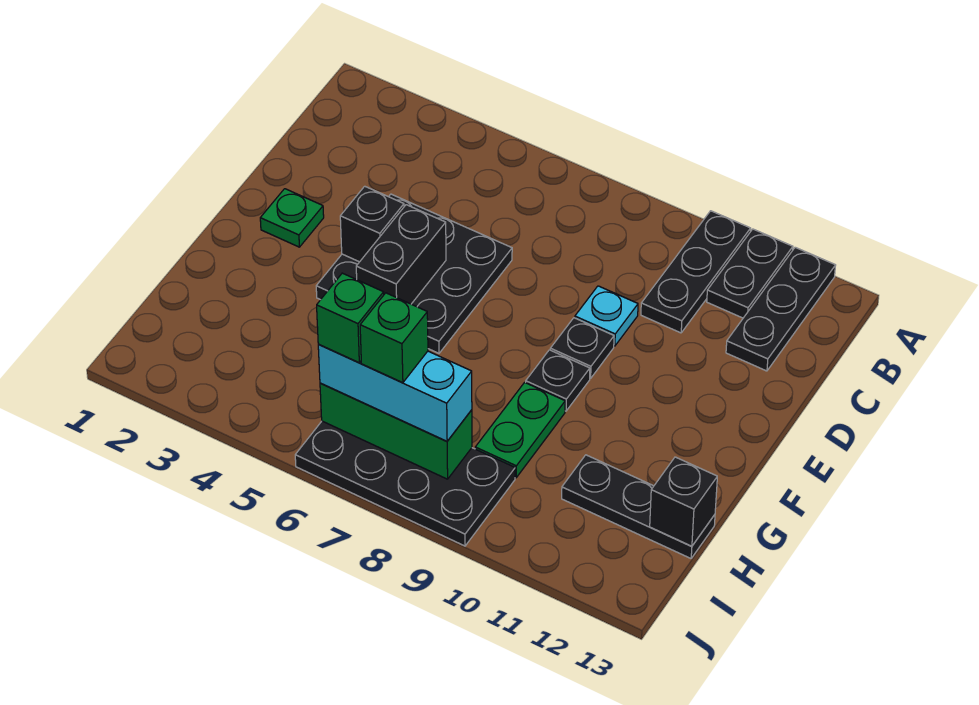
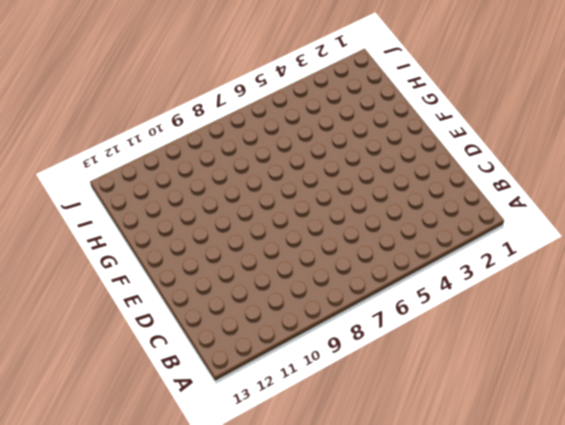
none -> black 1x3 plate [641,211,751,333]
none -> black 1x2 plate [707,229,793,318]
none -> black 1x3 plate [726,247,836,371]

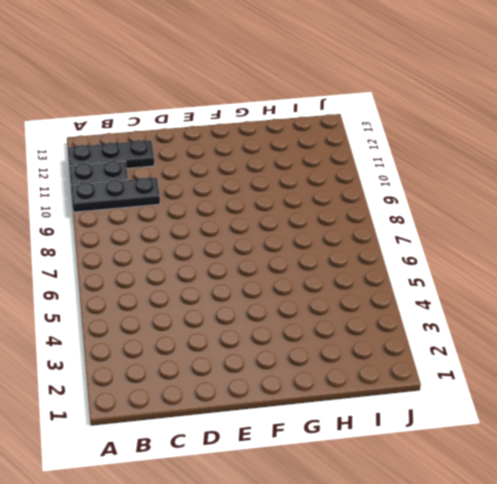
none -> black 3x3 plate [316,194,512,353]
none -> cyan 1x1 plate [575,286,638,346]
none -> green 1x1 plate [260,189,324,247]

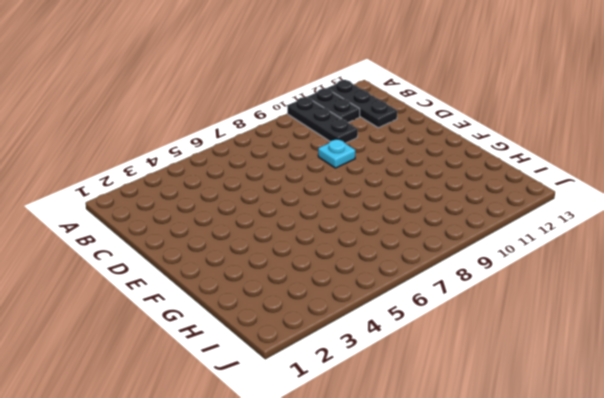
none -> black 3x3 plate [316,194,512,353]
none -> green 1x1 plate [260,189,324,247]
none -> black 1x1 plate [550,318,614,378]

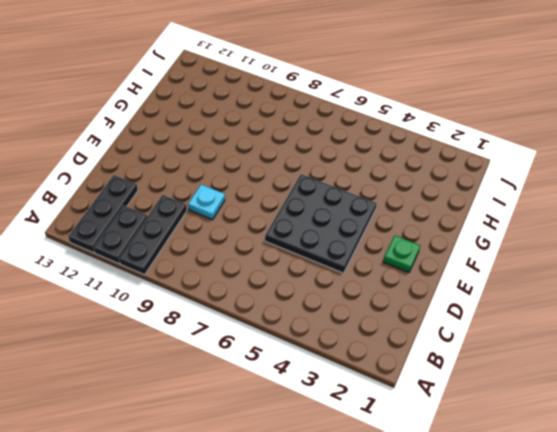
none -> black 1x1 plate [550,318,614,378]
none -> black 1x1 plate [526,350,590,411]
none -> green 1x2 plate [475,382,565,478]

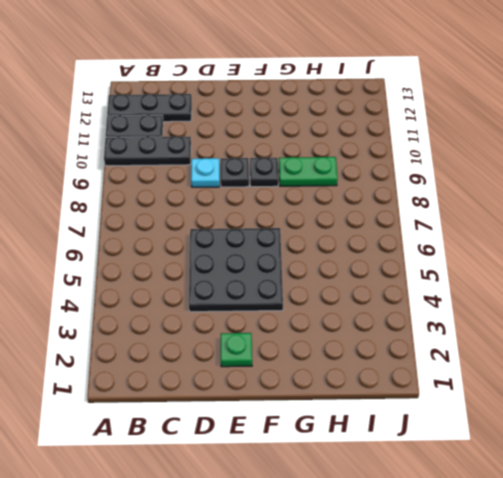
none -> black 1x3 plate [562,455,715,558]
none -> black 2x4 plate [295,421,515,546]
none -> black 1x1 brick [340,186,404,262]

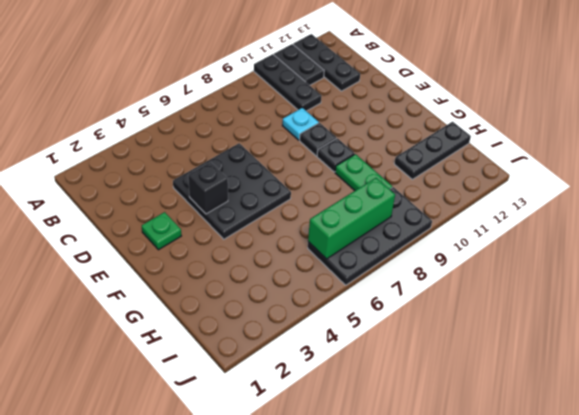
none -> black 1x2 brick [356,205,446,304]
none -> black 1x1 brick [650,457,717,546]
none -> cyan 1x3 brick [318,344,472,441]

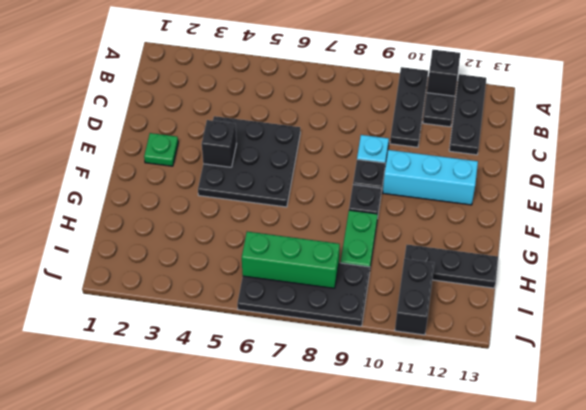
black 1x1 brick [427,50,460,96] -> black 1x1 brick moved to [650,457,717,546]
cyan 1x3 brick [383,150,478,205] -> cyan 1x3 brick moved to [318,344,472,441]
black 1x2 brick [395,259,434,335] -> black 1x2 brick moved to [356,205,446,304]
none -> green 1x1 brick [317,273,384,362]
none -> green 1x1 brick [360,293,428,383]

